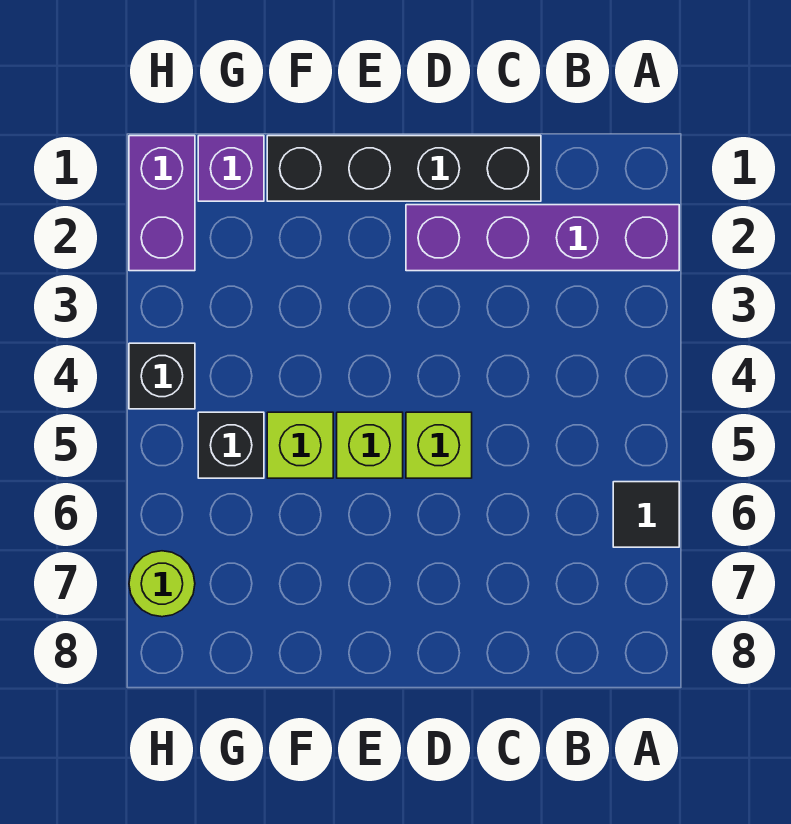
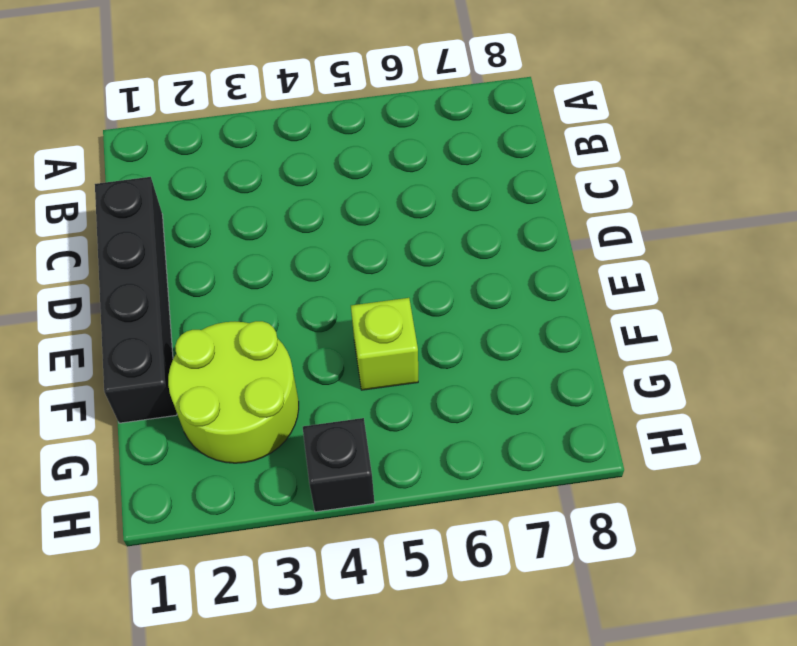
lime 2x2 round brick [168,321,299,463] -> none
none -> purple 1x4 brick [406,205,679,271]
none -> black 1x1 tile [613,482,679,547]

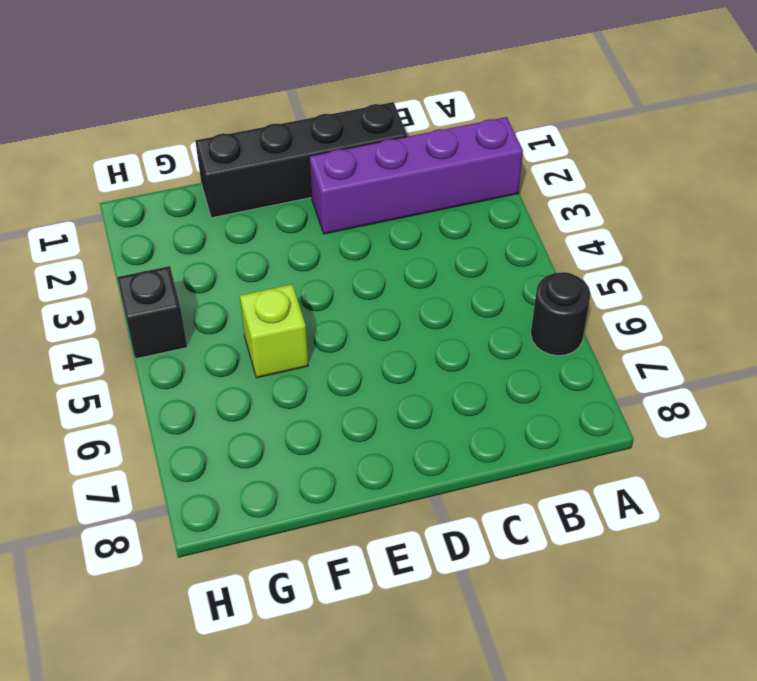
black 1x1 round brick [531,272,591,356] -> black 1x1 tile [613,482,679,547]
none -> lime 1x1 brick [406,412,472,478]
none -> lime 1x1 brick [337,412,403,478]

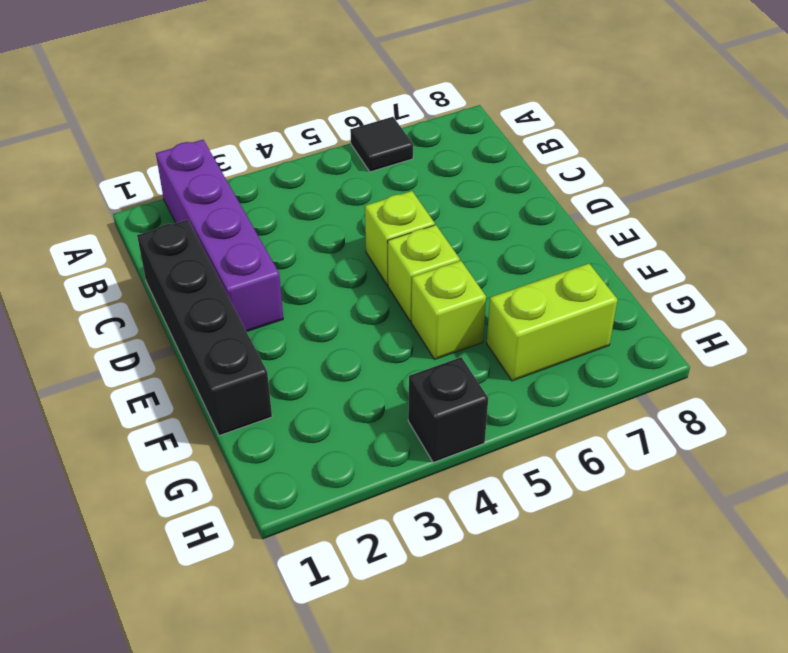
lime 1x2 brick [487,263,618,381] -> none
none -> purple 1x1 brick [198,136,264,201]
none -> black 1x1 brick [198,412,264,478]

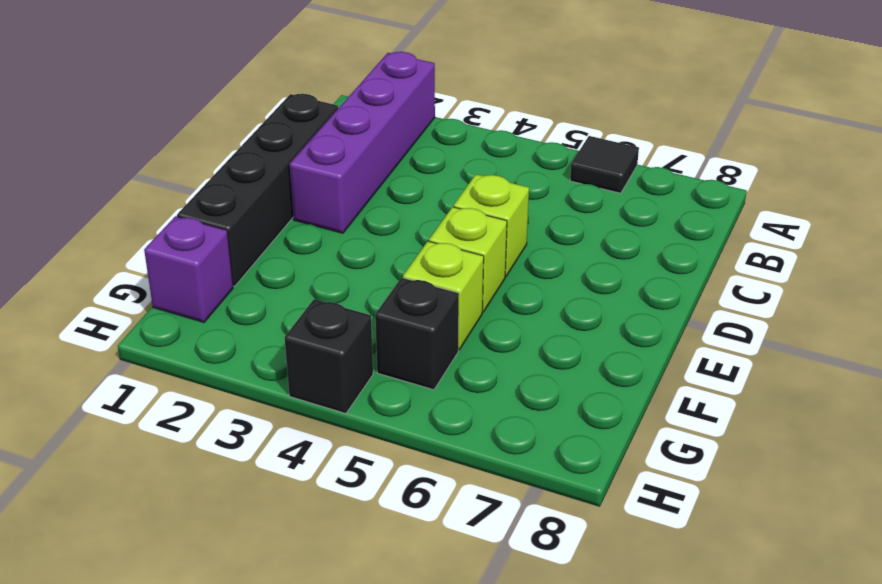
none -> purple 1x2 brick [129,136,195,271]
none -> lime 1x1 round brick [129,551,195,617]

